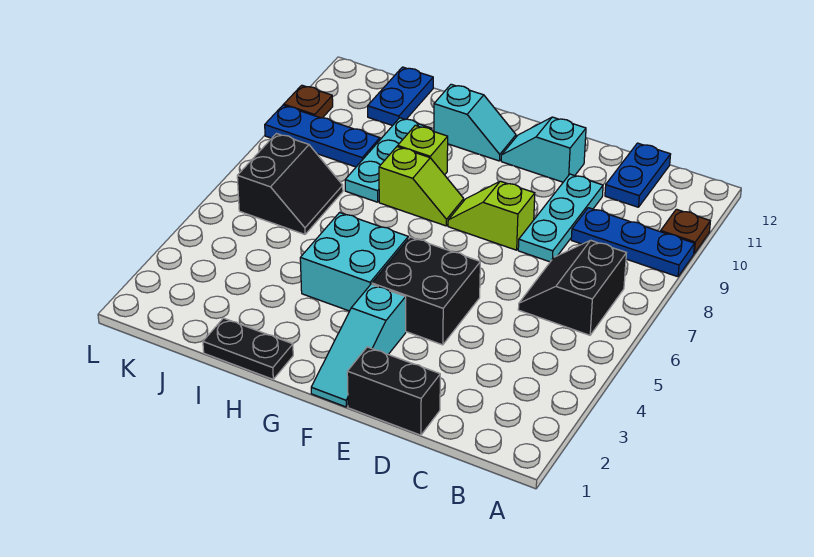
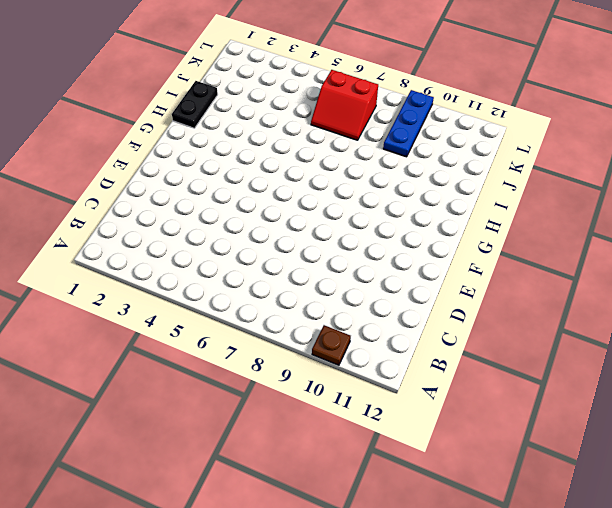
red 2x2 slope [311,70,378,140] -> black 2x2 slope [237,134,343,234]
none -> blue 1x3 plate [571,208,694,277]
none -> black 2x2 slope [518,240,626,335]
none -> blue 1x2 plate [605,143,671,207]

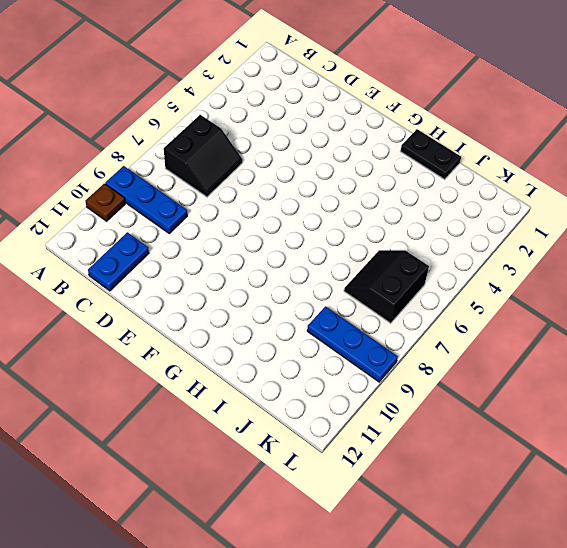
none -> black 1x2 brick [347,347,440,435]
none -> cyan 1x3 plate [518,174,603,262]
none -> black 2x2 brick [372,237,480,345]

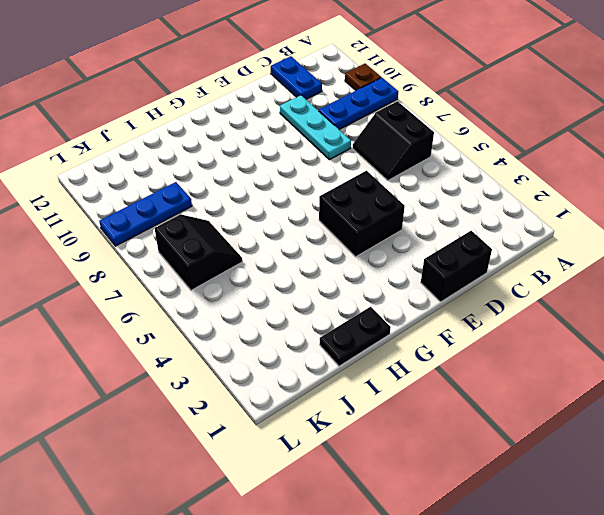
none -> lime 1x2 slope [448,181,535,250]
none -> cyan 1x2 slope [501,117,586,182]
none -> cyan 1x3 slope [311,284,406,407]

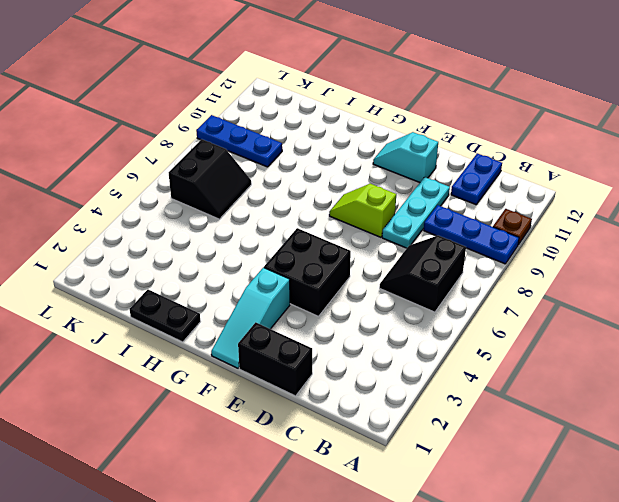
none -> cyan 2x2 brick [300,212,408,311]
none -> lime 1x2 slope [379,147,464,226]
none -> cyan 1x2 slope [434,84,516,161]

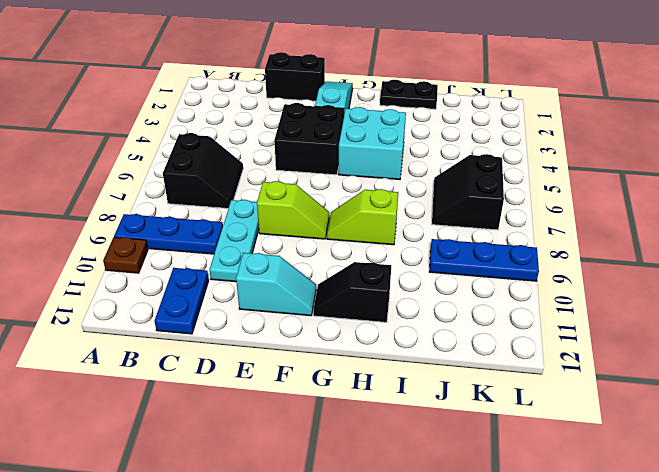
black 1x2 slope [313,262,391,322] -> cyan 1x2 slope [434,84,516,161]
none -> lime 1x1 brick [398,125,448,175]
none -> cyan 1x3 plate [345,118,431,202]
none -> blue 1x2 plate [368,67,433,126]

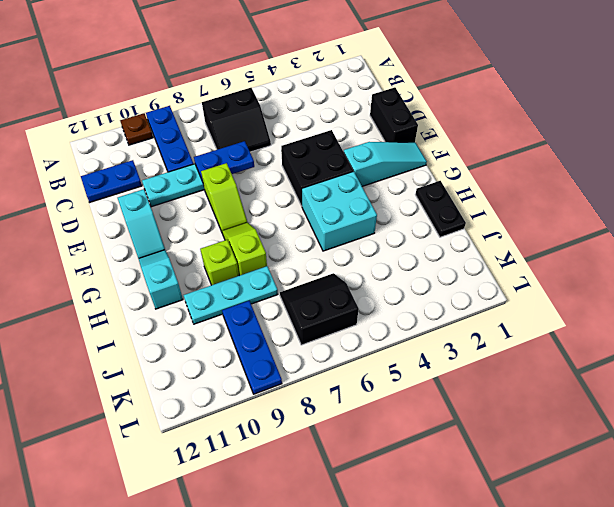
blue 1x2 plate [194,141,254,182] -> blue 1x2 plate moved to [368,67,433,126]
none -> brown 1x1 plate [284,85,333,118]

